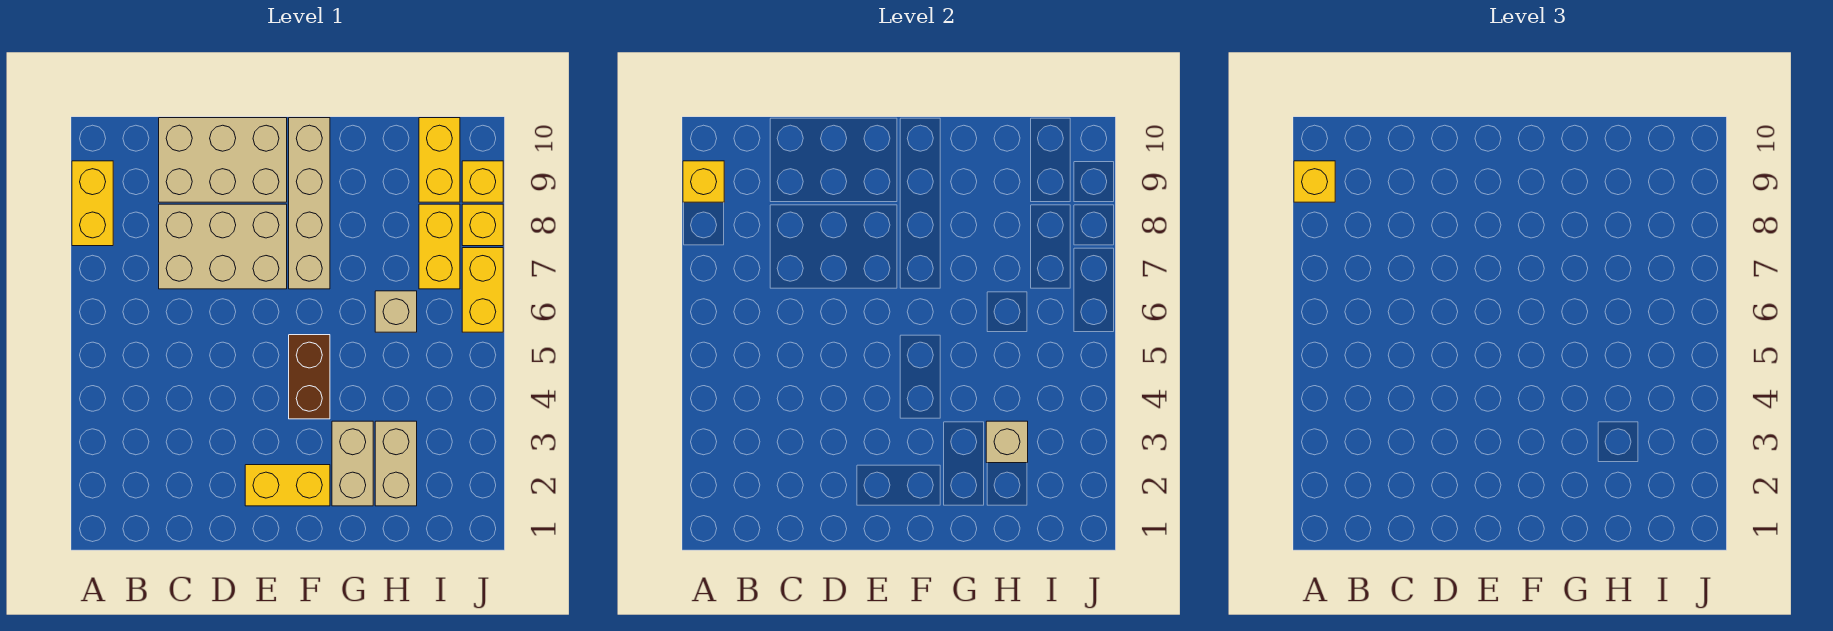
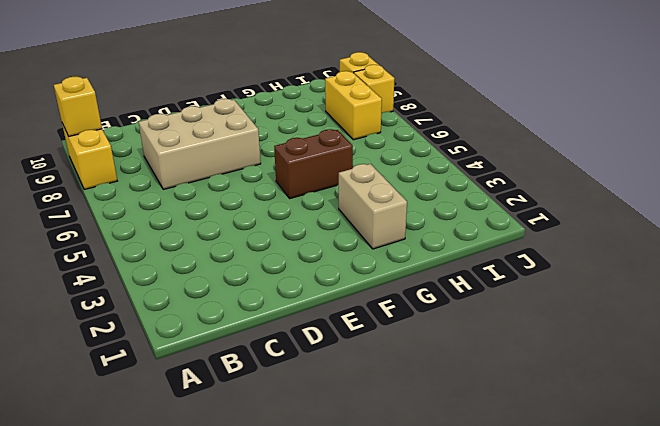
brown 1x2 brick [274,129,353,198] -> brown 1x2 brick turned to [289,335,330,419]
none -> tan 2x3 brick [159,118,287,202]
none -> yellow 1x2 brick [245,465,330,506]
none -> tan 1x4 brick [289,118,330,289]

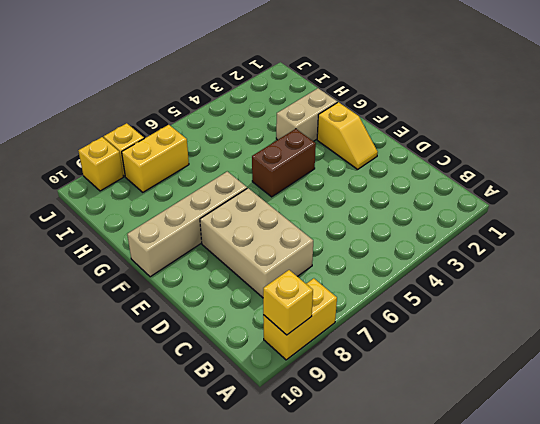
yellow 1x2 slope [317,102,378,169] -> yellow 1x2 brick [245,465,330,506]
none -> tan 2x3 brick [159,118,287,202]
none -> tan 1x2 brick [375,421,417,506]
none -> tan 1x1 brick [375,291,417,332]

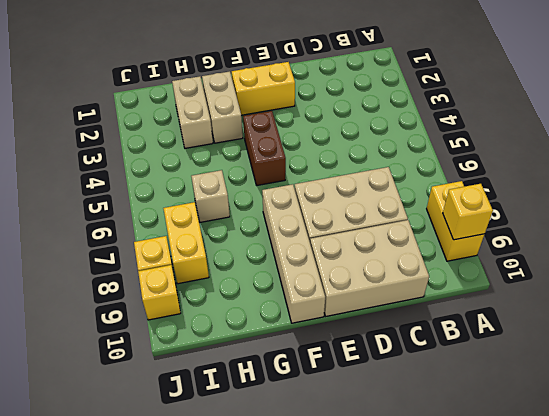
none -> yellow 1x2 brick [419,118,460,202]
none -> yellow 1x2 brick [462,248,503,332]
none -> tan 1x1 brick [986,421,1028,463]

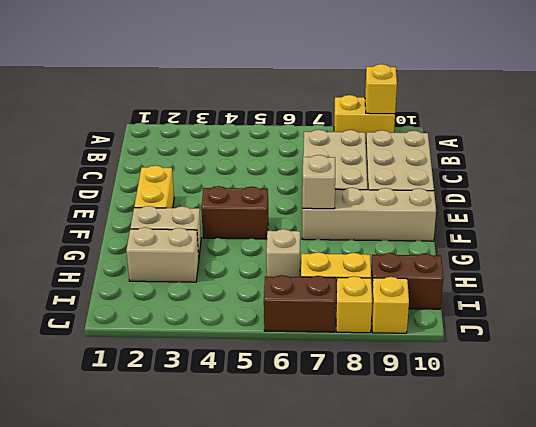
tan 1x1 brick [302,155,335,209] -> tan 1x1 brick moved to [986,421,1028,463]
brown 1x2 brick [371,253,443,309] -> yellow 1x2 brick [419,118,460,202]
brown 1x2 brick [264,275,335,332] -> yellow 1x2 brick [462,248,503,332]
none -> yellow 1x1 brick [1294,161,1335,202]

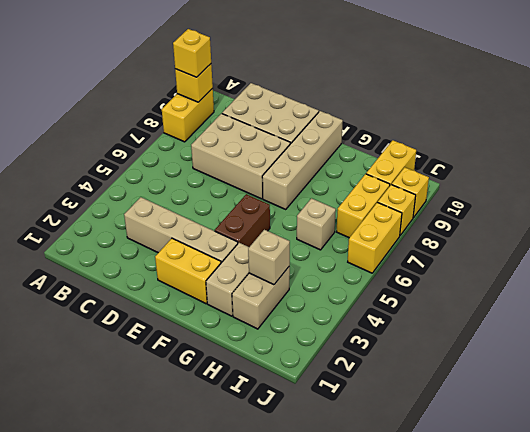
tan 1x4 brick [124,197,238,263] -> none

